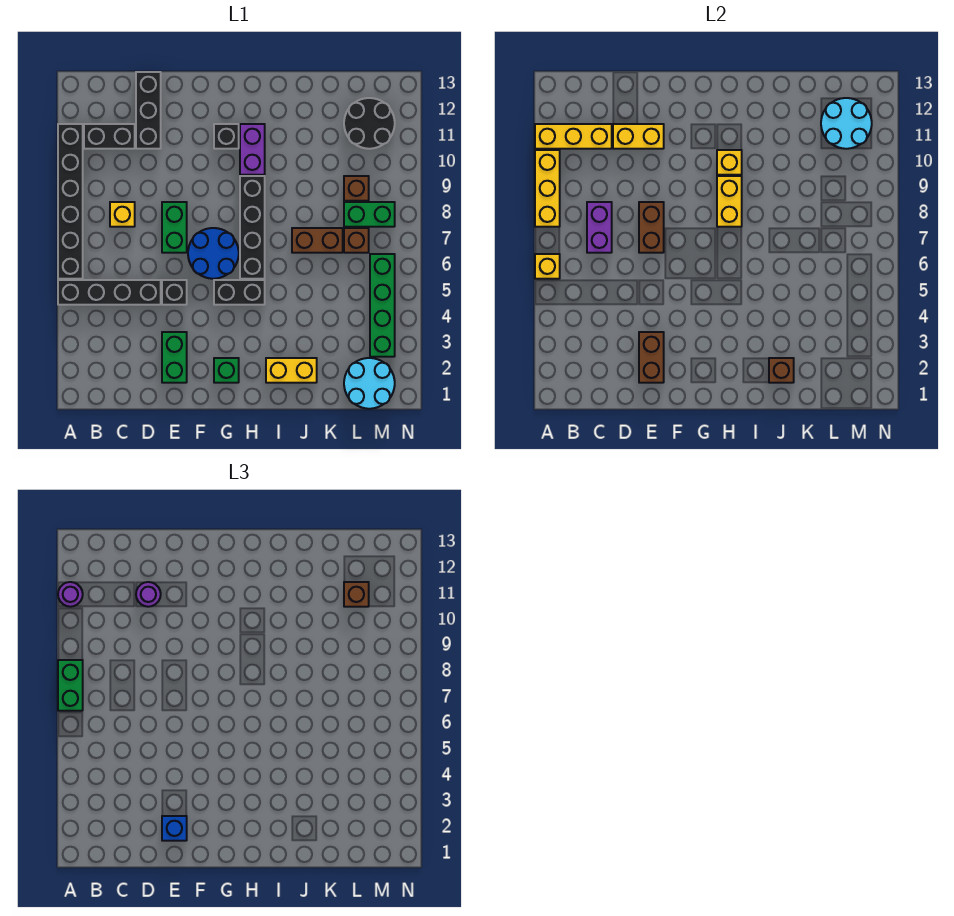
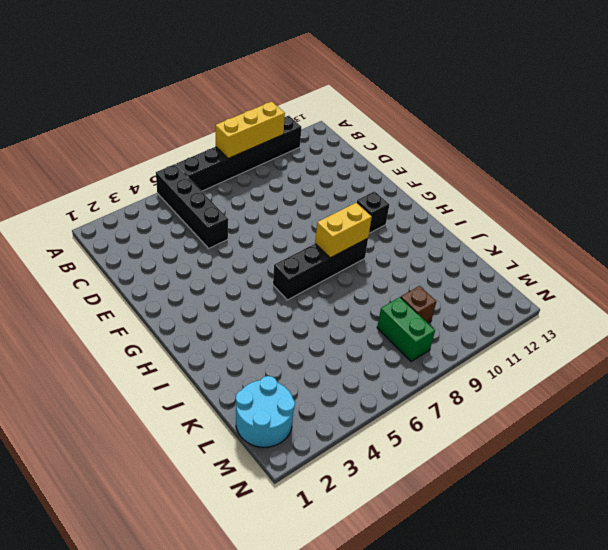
none -> black 1x2 brick [84,124,135,149]
none -> yellow 1x1 brick [110,202,135,227]
none -> black 1x3 brick [136,72,161,149]
none -> green 1x2 brick [162,332,187,383]

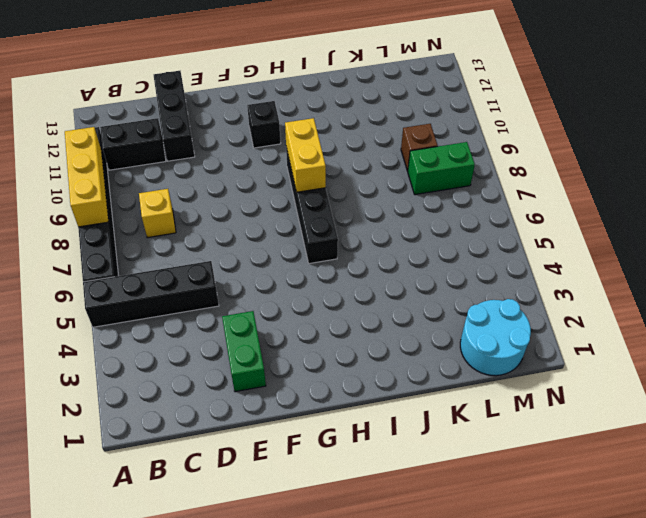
none -> black 1x1 brick [162,280,187,305]
none -> green 1x2 brick [162,202,187,253]
none -> blue 2x2 round brick [188,228,239,279]
none -> green 1x1 brick [214,358,239,383]

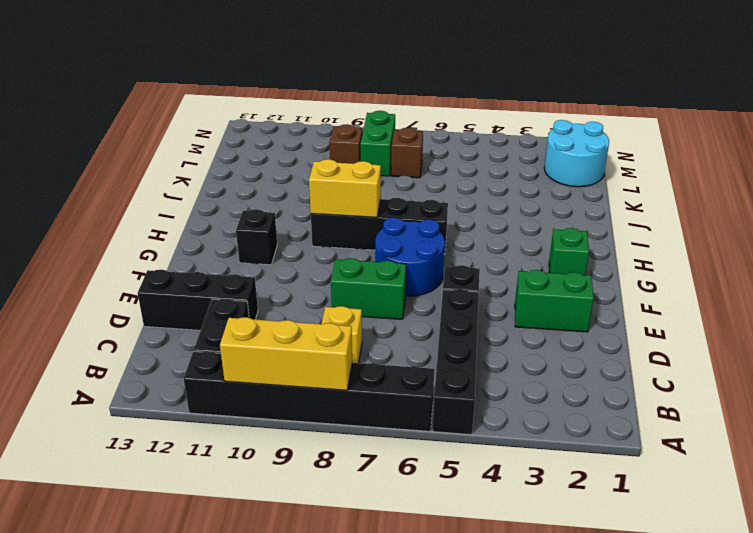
none -> black 1x2 brick [214,280,265,305]
none -> purple 1x2 brick [240,124,265,175]
none -> yellow 1x2 brick [266,358,317,383]
none -> brown 1x2 brick [292,228,343,253]

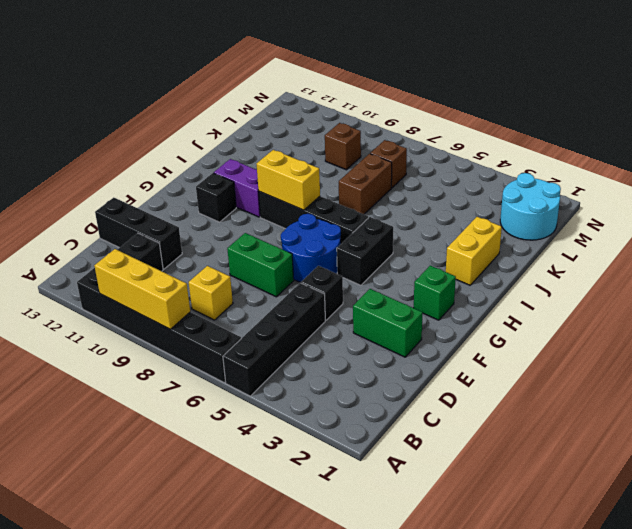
none -> green 1x2 brick [344,202,395,227]
none -> black 2x2 round brick [344,98,395,149]
none -> green 1x4 brick [370,254,395,357]
none -> yellow 1x1 brick [535,254,560,279]

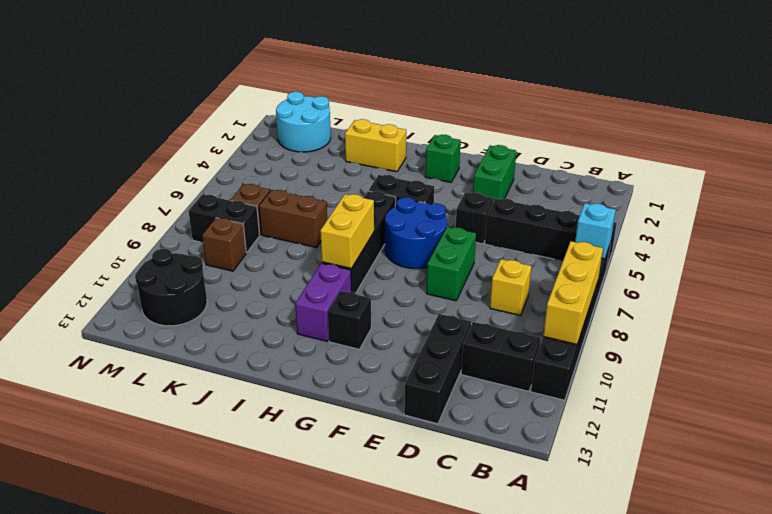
cyan 1x1 brick [575,203,616,259] -> yellow 1x1 brick [535,254,560,279]
black 1x2 brick [189,195,260,253] -> green 1x2 brick [344,202,395,227]
none -> green 1x4 brick [370,254,395,357]
none -> yellow 1x3 brick [535,124,612,149]
none -> purple 1x2 brick [587,202,612,253]
none -> yellow 1x2 brick [613,124,664,149]

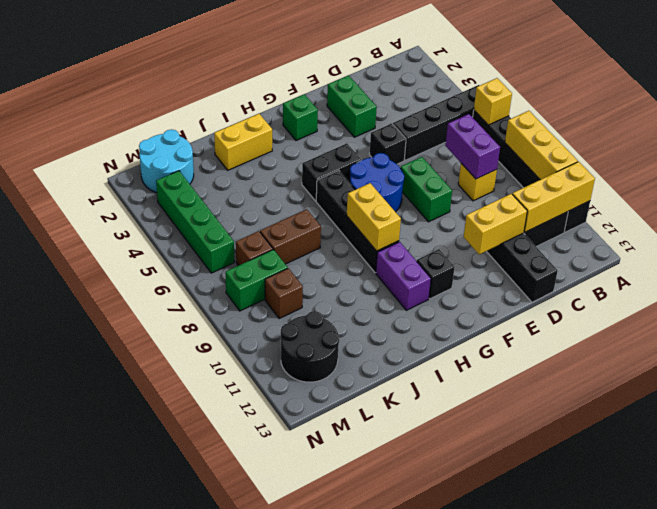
none -> brown 1x2 brick [639,332,664,383]
none -> brown 1x2 brick [639,202,664,253]
none -> yellow 1x1 brick [717,150,742,175]
none -> brown 1x1 brick [769,358,794,383]

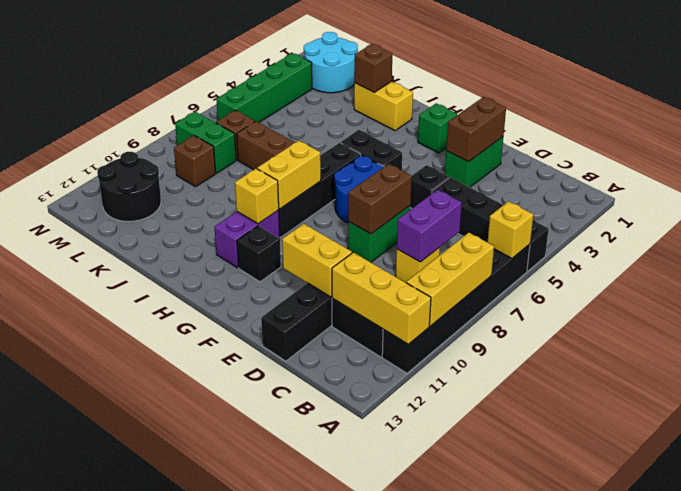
none -> cyan 2x2 round brick [821,98,872,149]
none -> green 1x2 brick [58,660,83,711]
none -> purple 1x1 round brick [58,582,83,607]
none -> purple 1x1 round brick [136,582,161,607]

